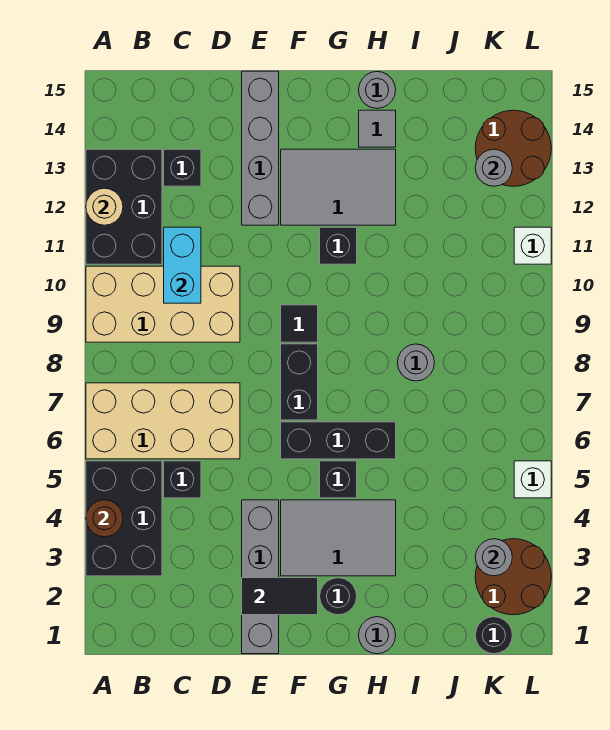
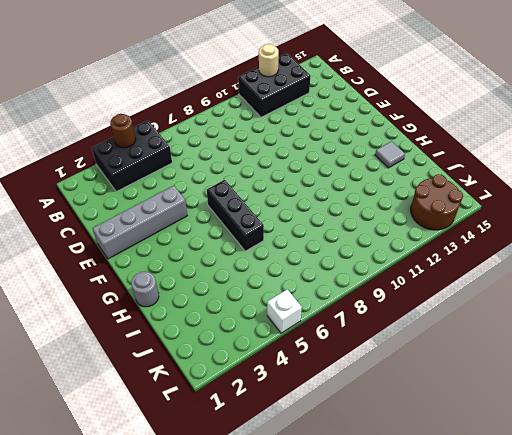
none -> tan 2x4 brick [86,383,240,459]
none -> tan 2x4 brick [86,266,240,342]
none -> black 1x1 brick [164,461,201,498]
none -> black 1x1 brick [164,149,201,186]

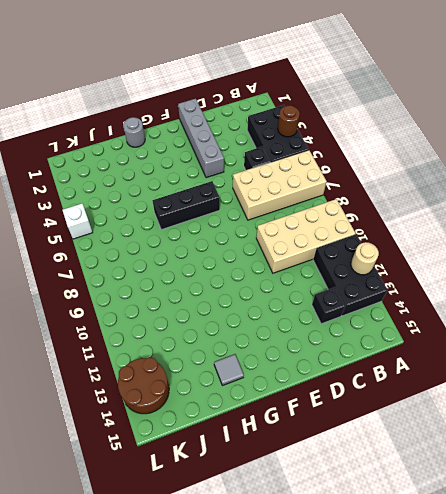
none -> grey 1x4 brick [242,71,279,225]
none -> grey 2x3 tile [281,500,396,576]
none -> black 1x2 brick [281,344,318,420]
none -> black 1x1 tile [281,305,318,342]

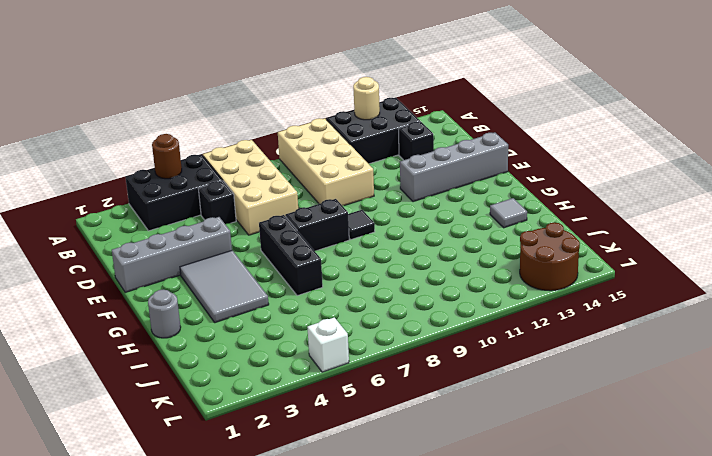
none -> grey 2x3 tile [281,149,396,225]
none -> black 1x1 round brick [320,578,357,615]
none -> black 1x1 brick [320,461,357,498]
none -> black 1x1 brick [320,227,357,264]

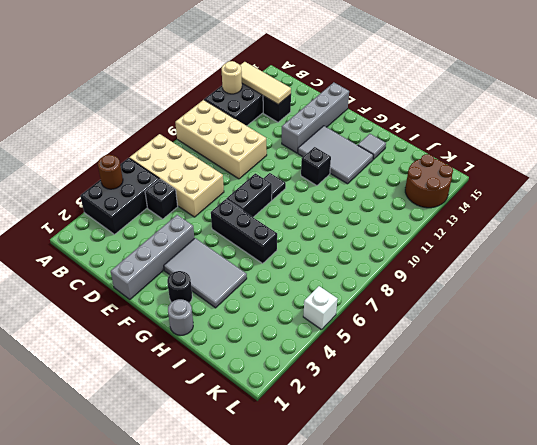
tan 1x3 tile [240,62,291,104] -> none
none -> black 1x1 brick [320,461,357,498]
none -> grey 1x1 round brick [359,72,396,108]
none -> grey 1x1 round brick [398,344,435,381]
none -> black 1x1 round brick [475,617,512,654]

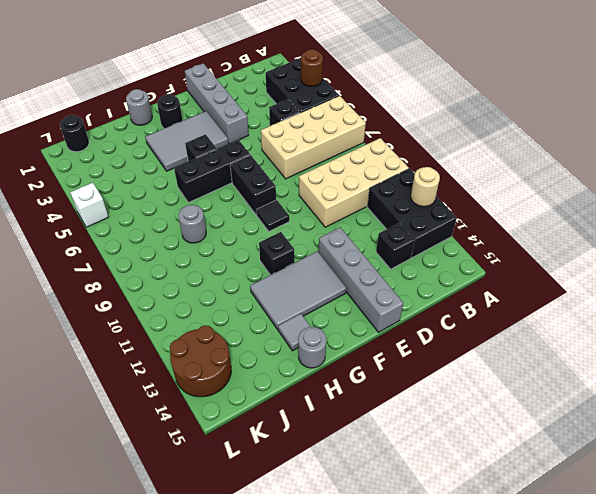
none -> brown 2x2 round brick [475,539,551,615]
none -> white 1x1 brick [514,227,551,264]
none -> cyan 1x2 brick [164,227,201,303]
none -> black 1x2 tile [242,578,318,615]

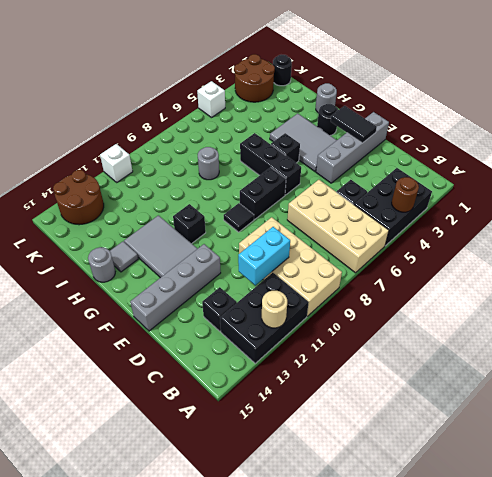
none -> grey 1x1 round brick [475,539,512,576]
none -> grey 1x1 round brick [475,149,512,186]

